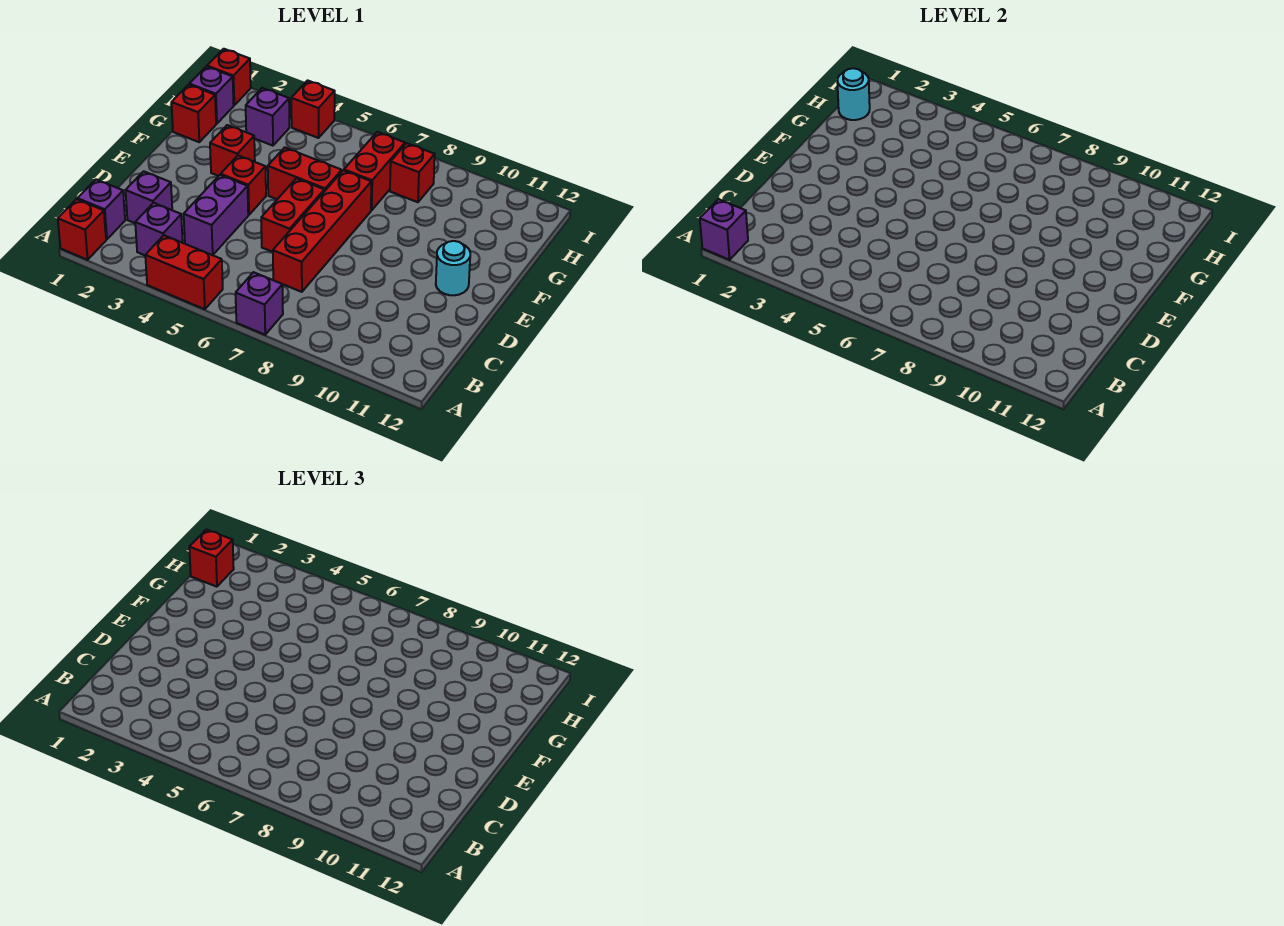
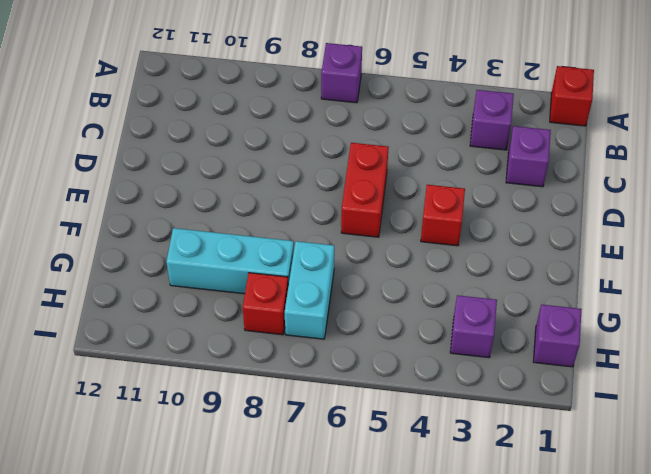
cyan 1x2 brick [285,241,334,339] -> red 1x2 brick [344,132,405,210]
cyan 1x3 brick [166,228,294,294] -> none
none -> red 1x2 brick [145,235,223,309]
none -> purple 1x1 brick [77,179,125,239]
none -> purple 1x2 brick [184,175,248,255]

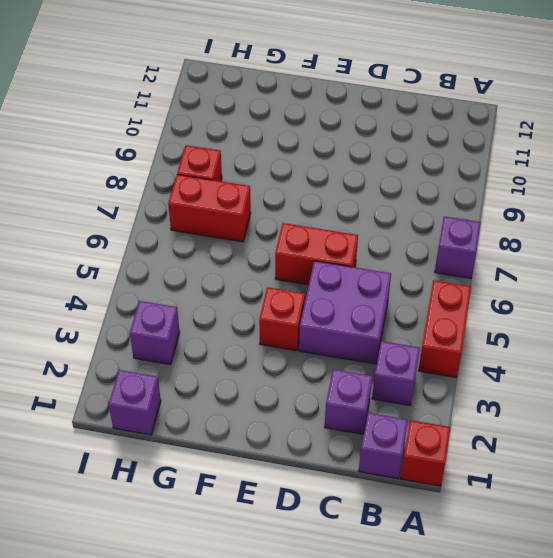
purple 2x2 brick [299,261,391,364] -> purple 1x2 brick [184,175,248,255]
none -> red 1x4 brick [273,170,371,292]
none -> cyan 1x1 round brick [436,241,470,295]
none -> red 1x1 brick [210,125,255,176]

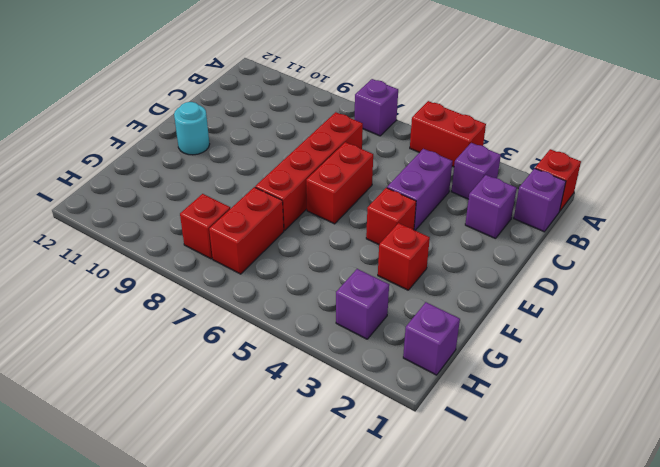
none -> red 1x2 brick [268,147,342,199]
none -> red 1x1 brick [171,85,216,142]
none -> red 1x1 brick [207,49,251,105]

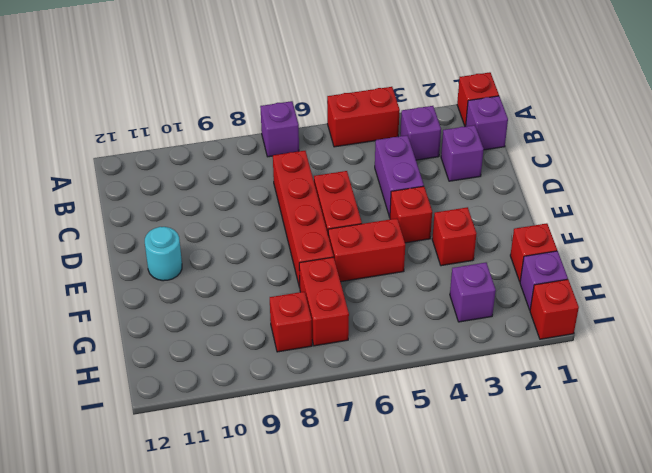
none -> red 1x1 brick [291,80,335,138]
none -> purple 1x1 brick [700,199,748,260]
none -> cyan 1x1 round brick [837,68,870,120]

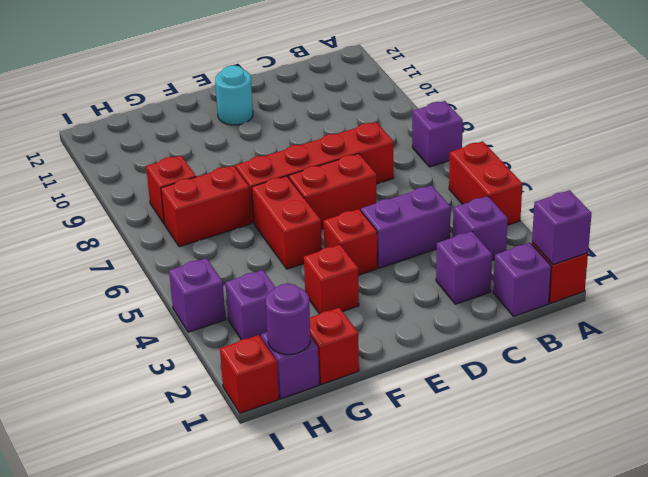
purple 1x1 round brick [266,284,310,354] -> cyan 1x1 round brick [837,68,870,120]
purple 1x1 brick [169,258,226,332] -> red 1x1 brick [291,80,335,138]
none -> red 1x1 brick [189,530,234,587]

